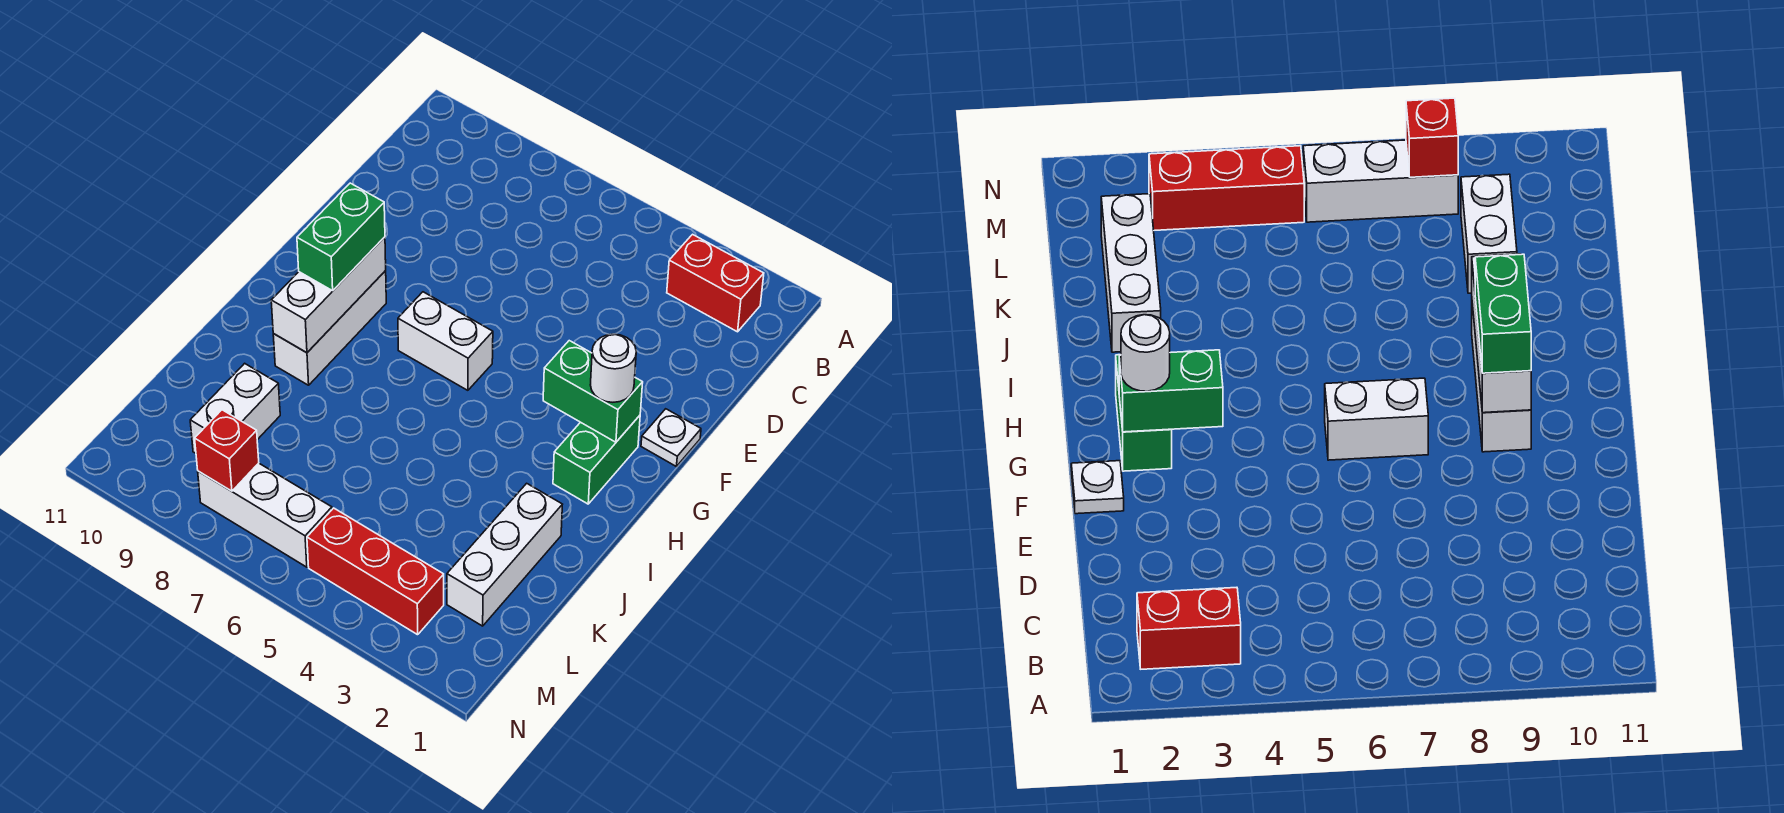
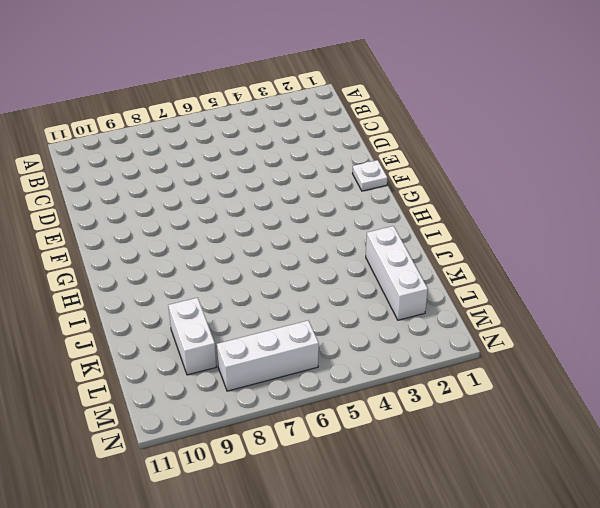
none -> red 1x2 brick [667,234,764,332]
none -> green 1x2 brick [553,416,640,504]
none -> white 1x2 brick [398,292,493,390]

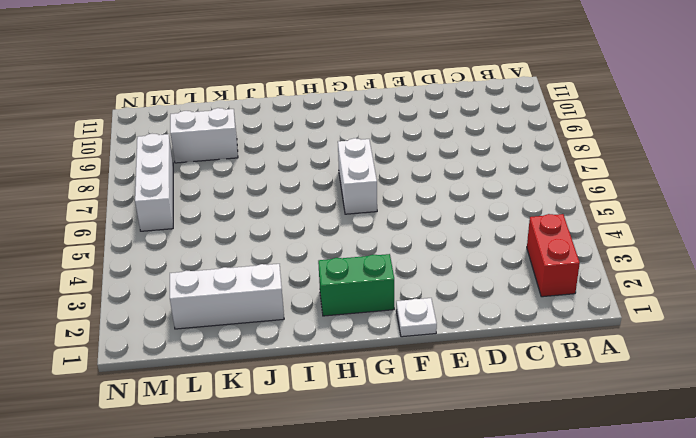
none -> white 1x3 brick [273,271,386,385]
none -> red 1x3 brick [307,508,444,635]
none -> green 1x2 brick [543,341,643,442]

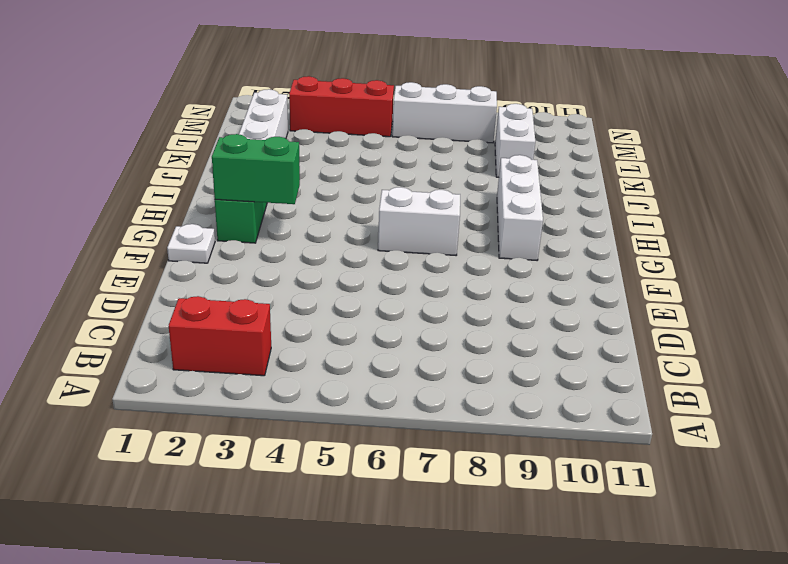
none -> white 1x3 brick [271,237,386,353]
none -> red 1x1 brick [195,410,259,491]
none -> white 1x1 round brick [590,334,636,402]

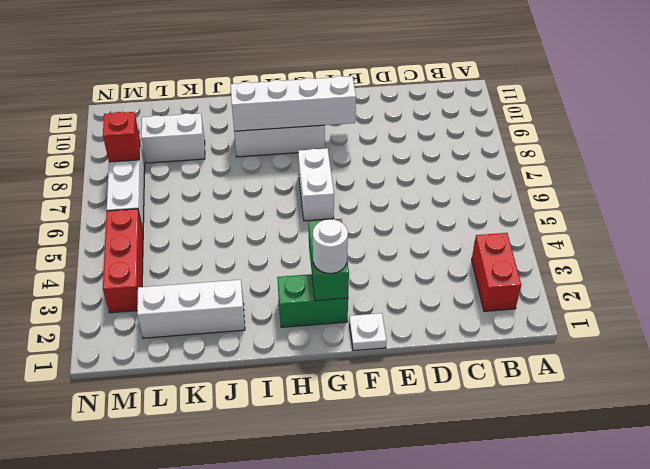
white 1x4 brick [231,76,356,131] -> white 1x3 brick [271,237,386,353]
none -> green 1x2 brick [297,183,385,291]

